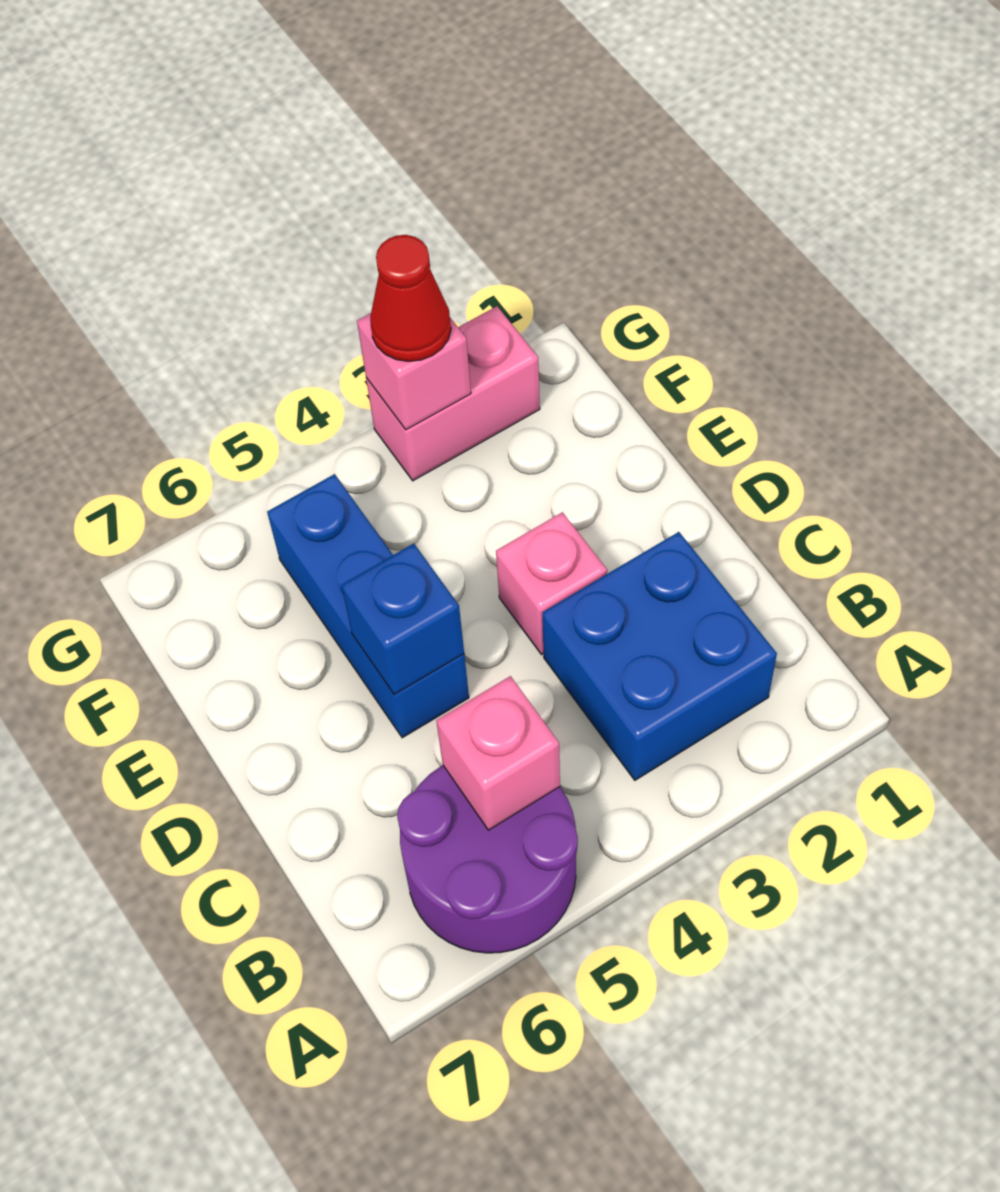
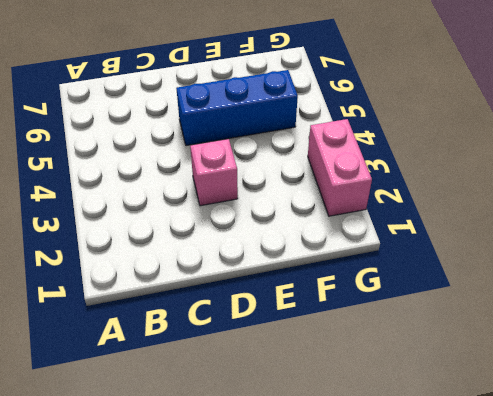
none -> purple 2x2 round brick [397,765,578,953]
none -> blue 2x2 brick [542,532,777,780]

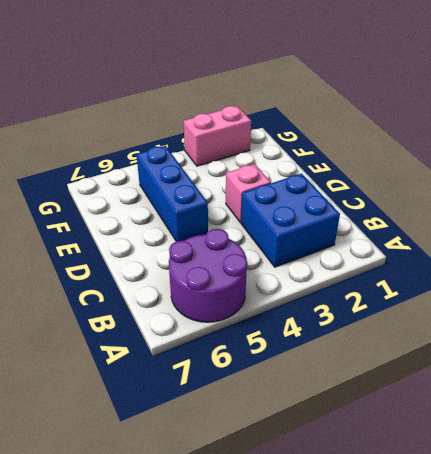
none -> pink 1x1 brick [436,676,560,830]
none -> blue 1x1 brick [342,543,464,695]

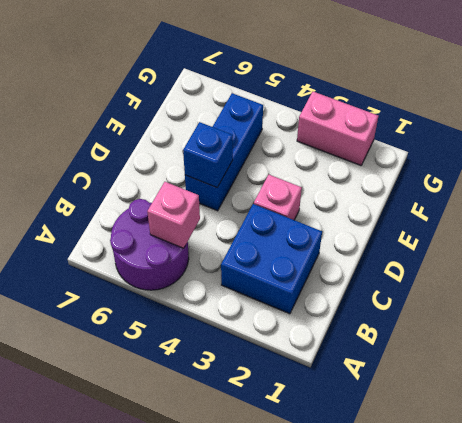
none -> pink 1x1 brick [357,313,471,430]
none -> red 1x1 cone [370,235,451,361]

